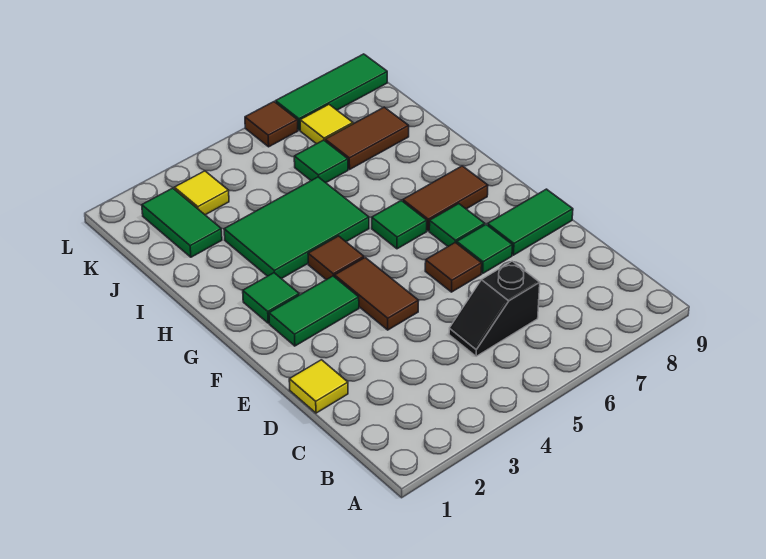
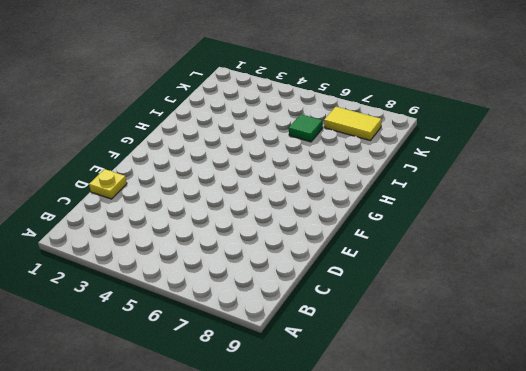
yellow 1x1 plate [89,169,127,199] -> yellow 1x1 tile [289,360,348,413]
yellow 1x2 tile [324,107,381,141] -> yellow 1x1 tile [300,105,353,144]
none -> black 1x2 slope [449,261,540,356]
none -> brown 1x2 tile [335,258,419,330]
none -> brown 1x1 tile [425,242,482,292]

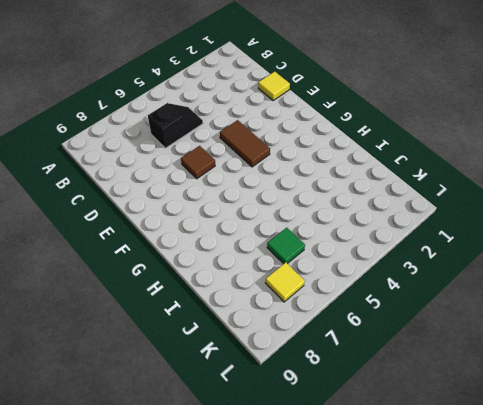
none -> green 1x1 tile [457,225,512,273]
none -> green 1x2 tile [488,189,573,255]
none -> green 1x2 tile [269,276,359,346]

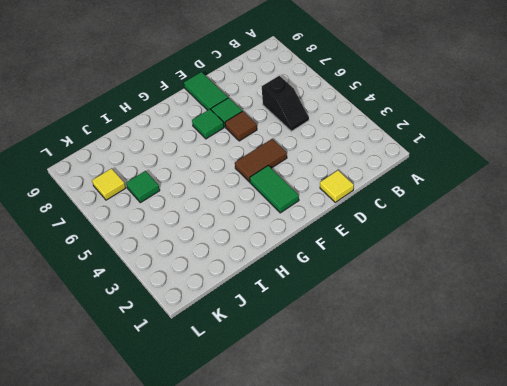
none -> green 1x1 tile [243,273,299,323]
none -> brown 1x1 tile [308,236,364,280]
none -> green 1x1 tile [372,200,427,249]

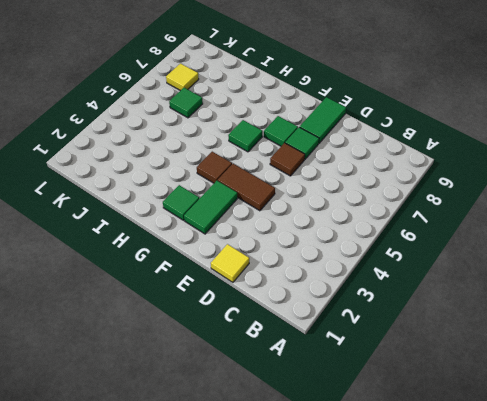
none -> black 1x2 slope [449,261,540,356]
none -> brown 1x2 tile [403,166,488,231]
none -> green 2x3 tile [224,177,369,279]

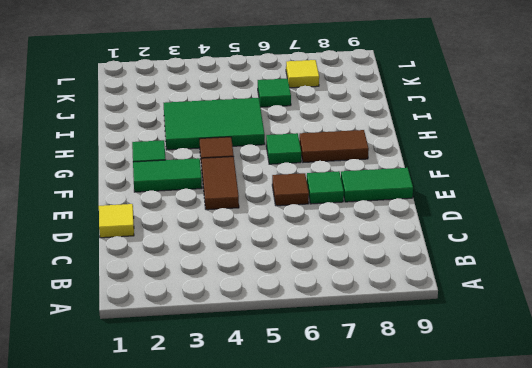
none -> black 1x2 slope [449,261,540,356]
none -> green 1x1 tile [429,204,485,246]
none -> green 1x2 tile [142,188,222,257]

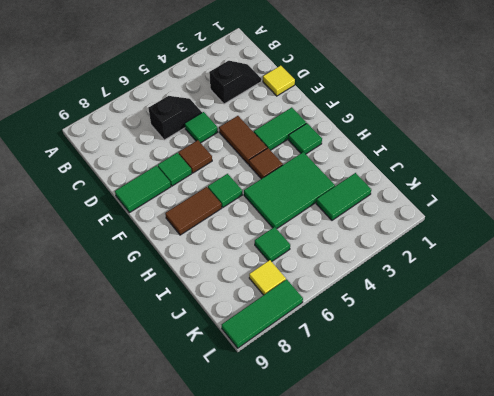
black 1x2 slope [209,61,261,104] -> none
green 1x1 tile [185,112,218,143] -> green 1x1 tile moved to [429,204,485,246]
green 1x2 tile [316,173,371,220] -> green 1x2 tile turned to [142,188,222,257]
none -> brown 1x2 tile [325,107,409,169]
none -> yellow 1x1 tile [174,171,229,215]
none -> brown 1x1 tile [245,102,298,147]

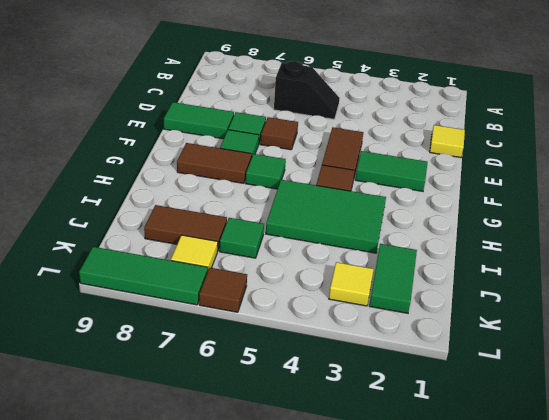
none -> green 1x1 tile [243,273,299,323]

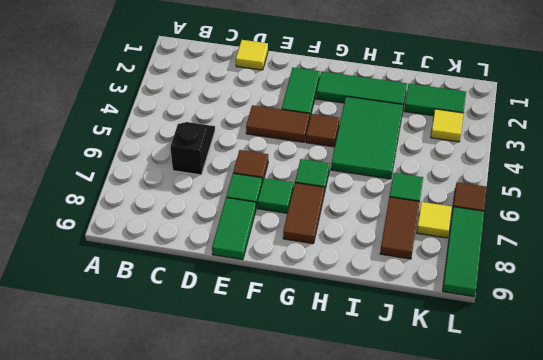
green 1x3 tile [316,71,407,106] -> green 1x1 tile [243,273,299,323]

